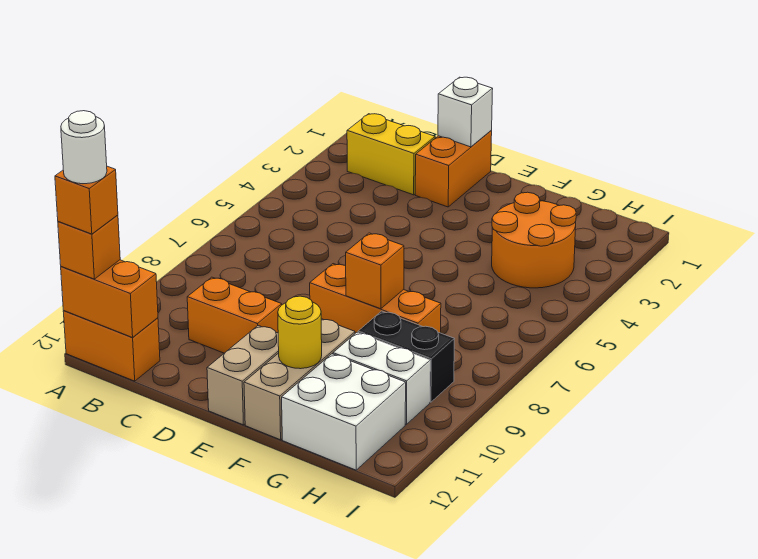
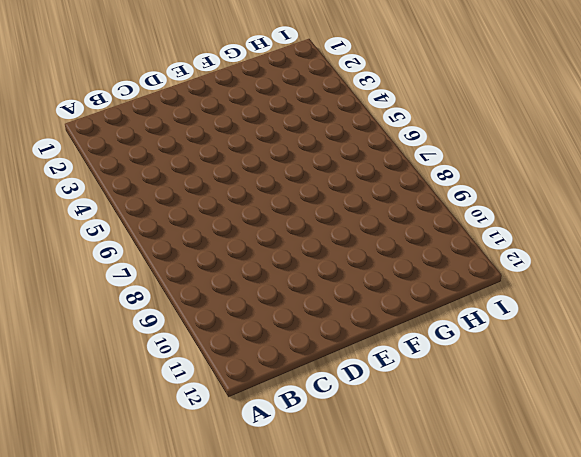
none -> orange 1x2 brick [63,311,160,381]
none -> yellow 1x2 brick [347,114,435,195]
none -> orange 1x2 brick [187,277,282,353]

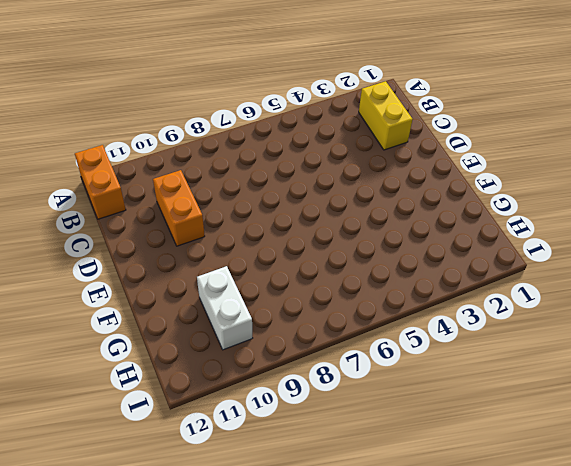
none -> orange 1x2 brick [415,131,492,207]
none -> orange 1x3 brick [310,264,441,333]
none -> tan 1x2 brick [207,326,279,425]

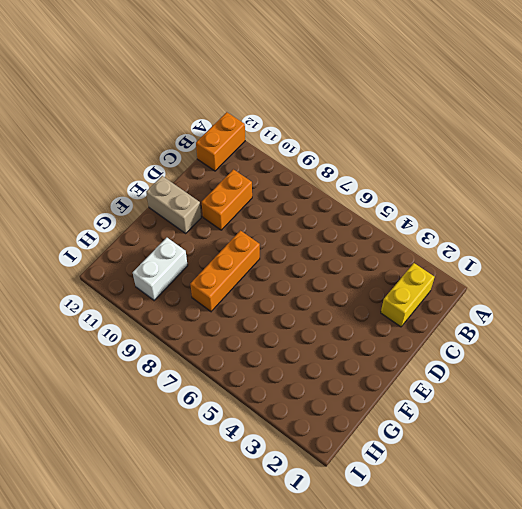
none -> orange 1x2 brick [415,131,492,207]
none -> tan 1x3 brick [244,319,355,440]
none -> orange 2x2 round brick [492,192,576,288]

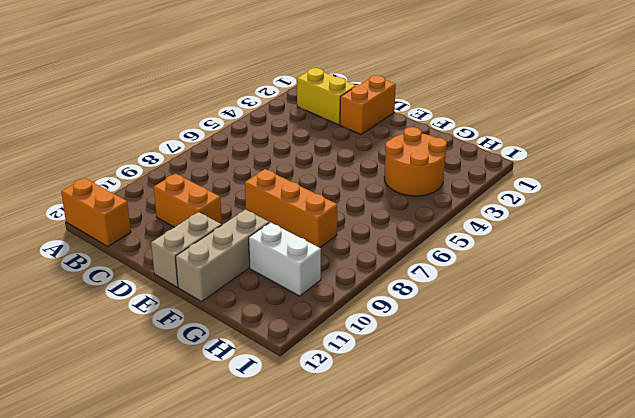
none -> black 1x2 brick [358,311,454,402]
none -> white 2x2 brick [282,354,406,470]
none -> orange 1x2 brick [61,260,158,337]

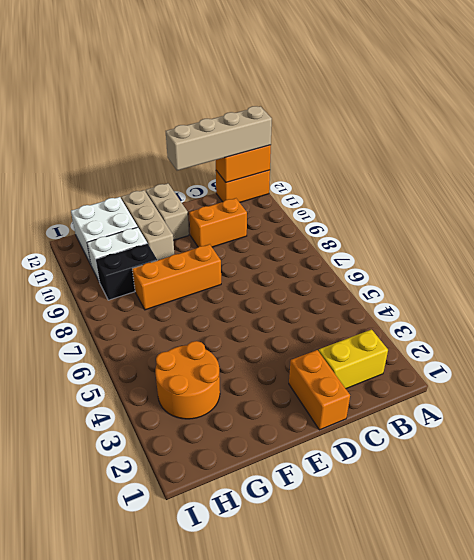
tan 1x4 brick [166,106,272,171] -> orange 1x1 brick [58,215,120,279]
none -> white 1x1 brick [438,77,493,147]
none -> orange 1x1 brick [346,233,404,309]
none -> yellow 1x1 round brick [278,296,322,369]

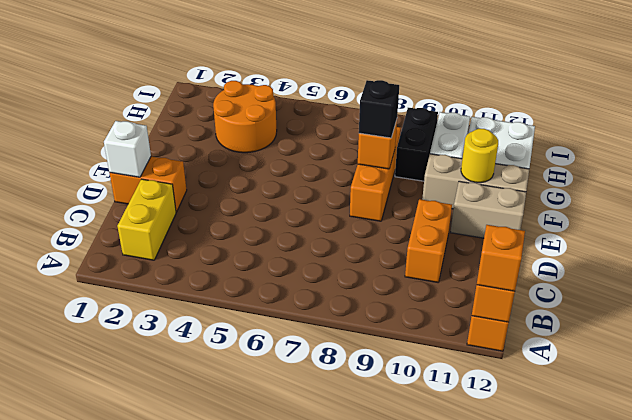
black 1x1 brick [359,80,399,138] -> none
none -> orange 1x1 brick [55,166,118,234]
none -> white 1x1 round brick [61,111,107,184]

